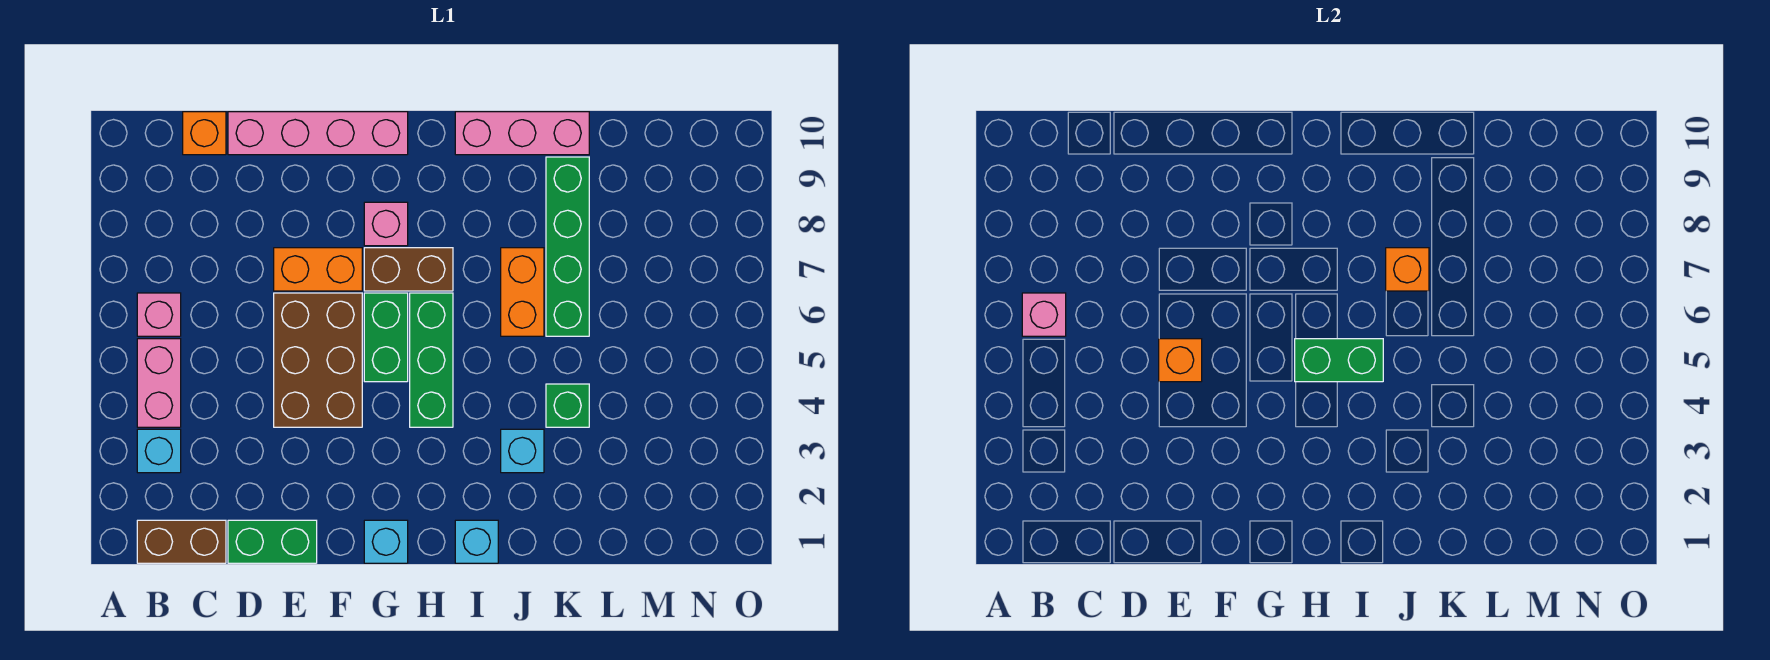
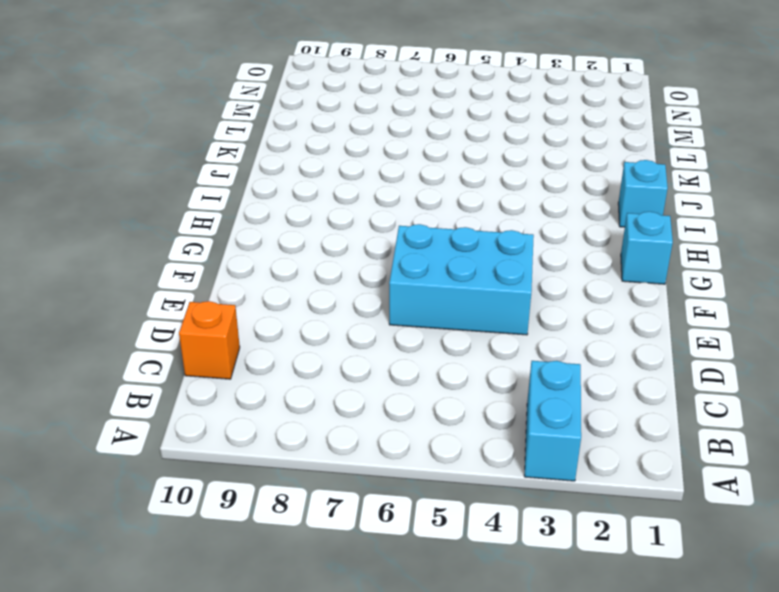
cyan 1x2 brick [524,361,581,481] -> cyan 1x1 brick [137,429,181,473]
cyan 2x3 brick [389,224,534,335] -> brown 2x3 brick [274,293,362,427]
none -> brown 1x2 brick [137,520,226,563]
none -> pink 1x2 brick [137,339,181,427]
none -> pink 1x1 brick [137,293,181,336]

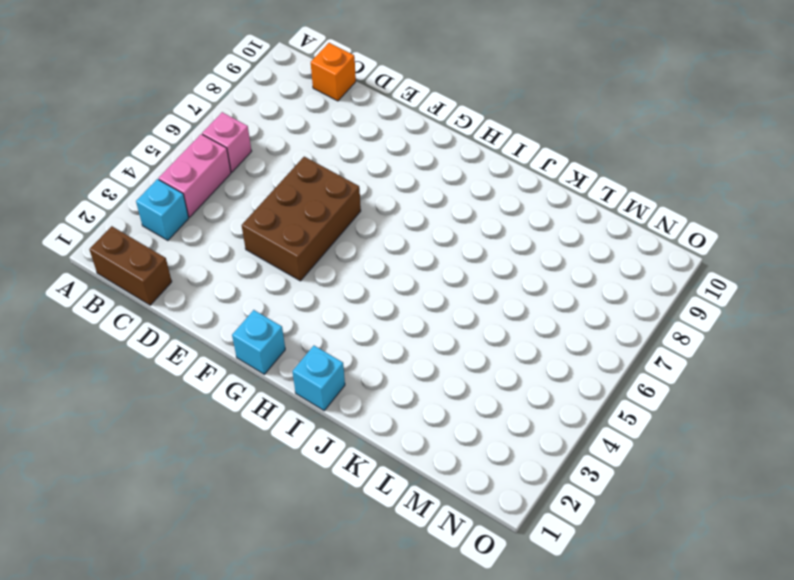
none -> green 1x2 brick [228,520,317,563]
none -> pink 1x4 brick [228,112,408,155]
none -> orange 1x2 brick [274,248,362,291]

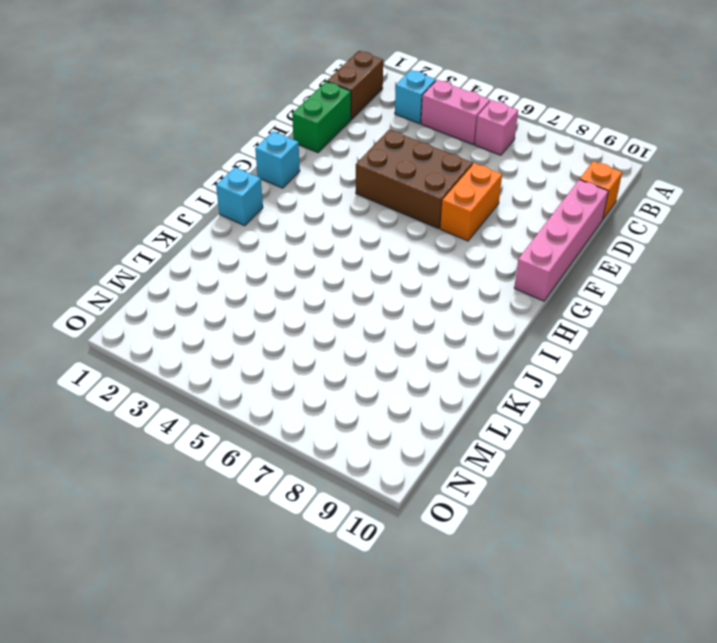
none -> green 1x2 brick [364,293,408,382]
none -> brown 1x2 brick [364,248,453,291]
none -> pink 1x1 brick [364,202,408,246]

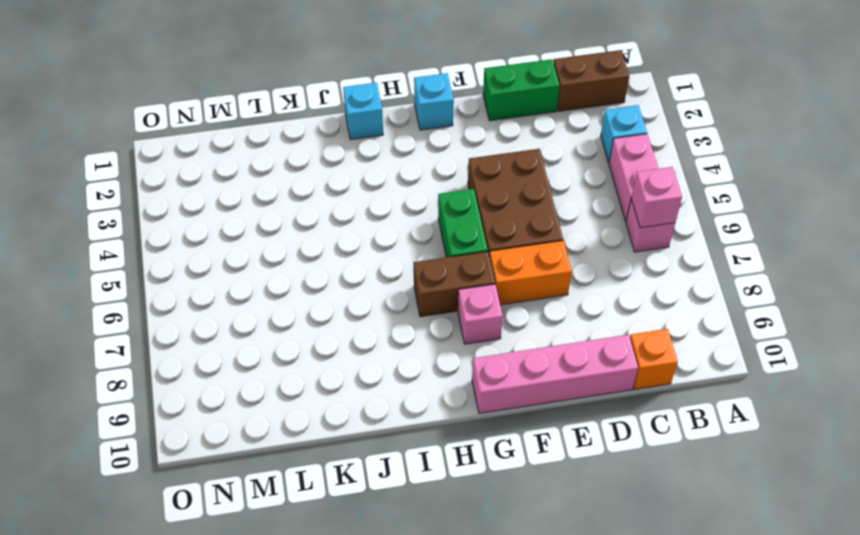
none -> green 1x3 brick [410,293,453,427]
none -> pink 1x3 brick [455,112,589,155]
none -> cyan 1x1 brick [501,429,544,473]

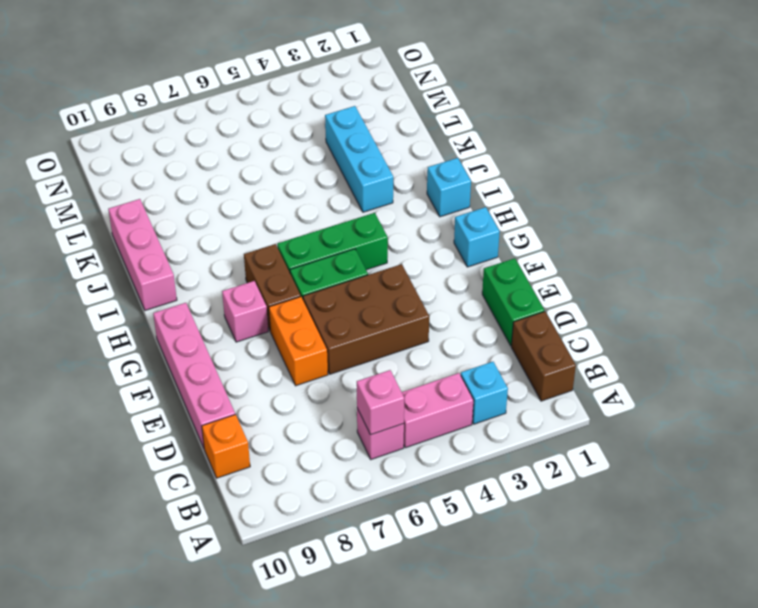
cyan 1x3 brick [325,106,393,212] -> cyan 1x1 brick [501,429,544,473]
none -> orange 1x2 brick [501,248,544,336]
none -> green 1x1 brick [546,384,589,427]
none -> green 1x4 brick [546,157,589,336]

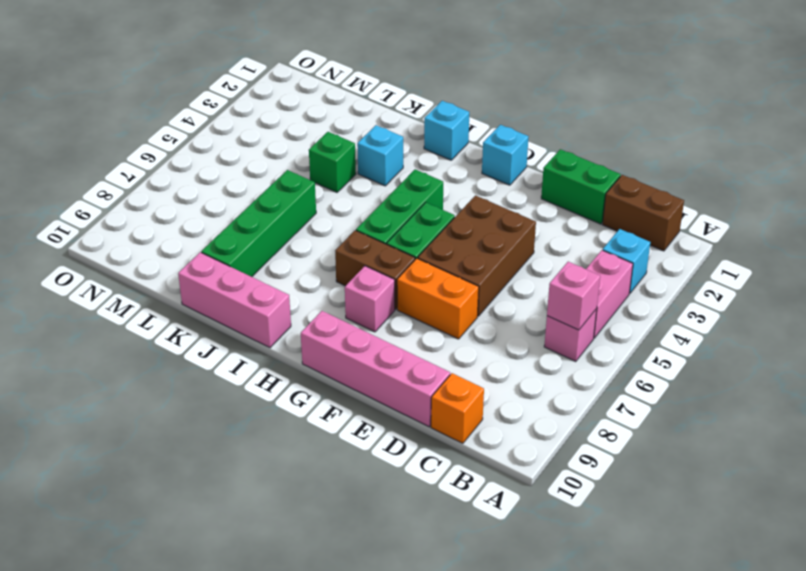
none -> orange 1x2 brick [501,248,544,336]
none -> orange 1x1 brick [1159,339,1202,382]
none -> green 1x2 brick [1295,339,1383,382]

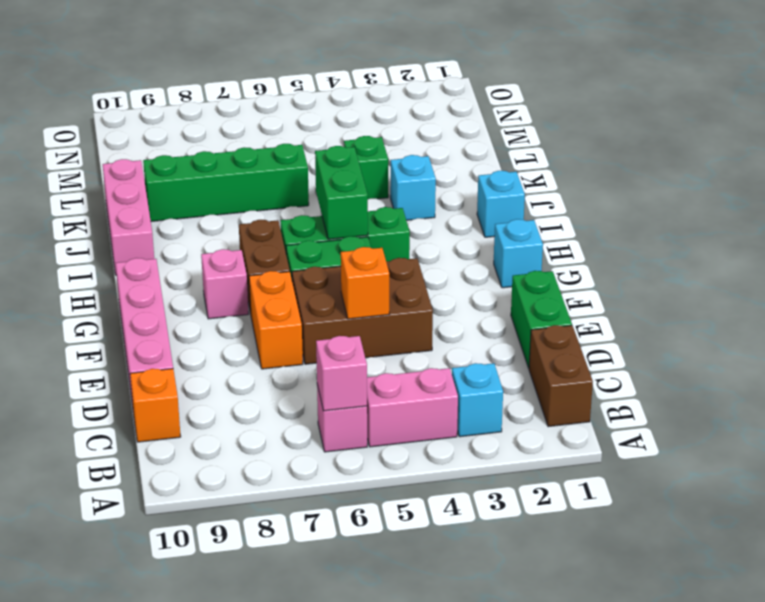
none -> orange 1x2 brick [501,248,544,336]
none -> orange 1x1 brick [1386,248,1429,291]

